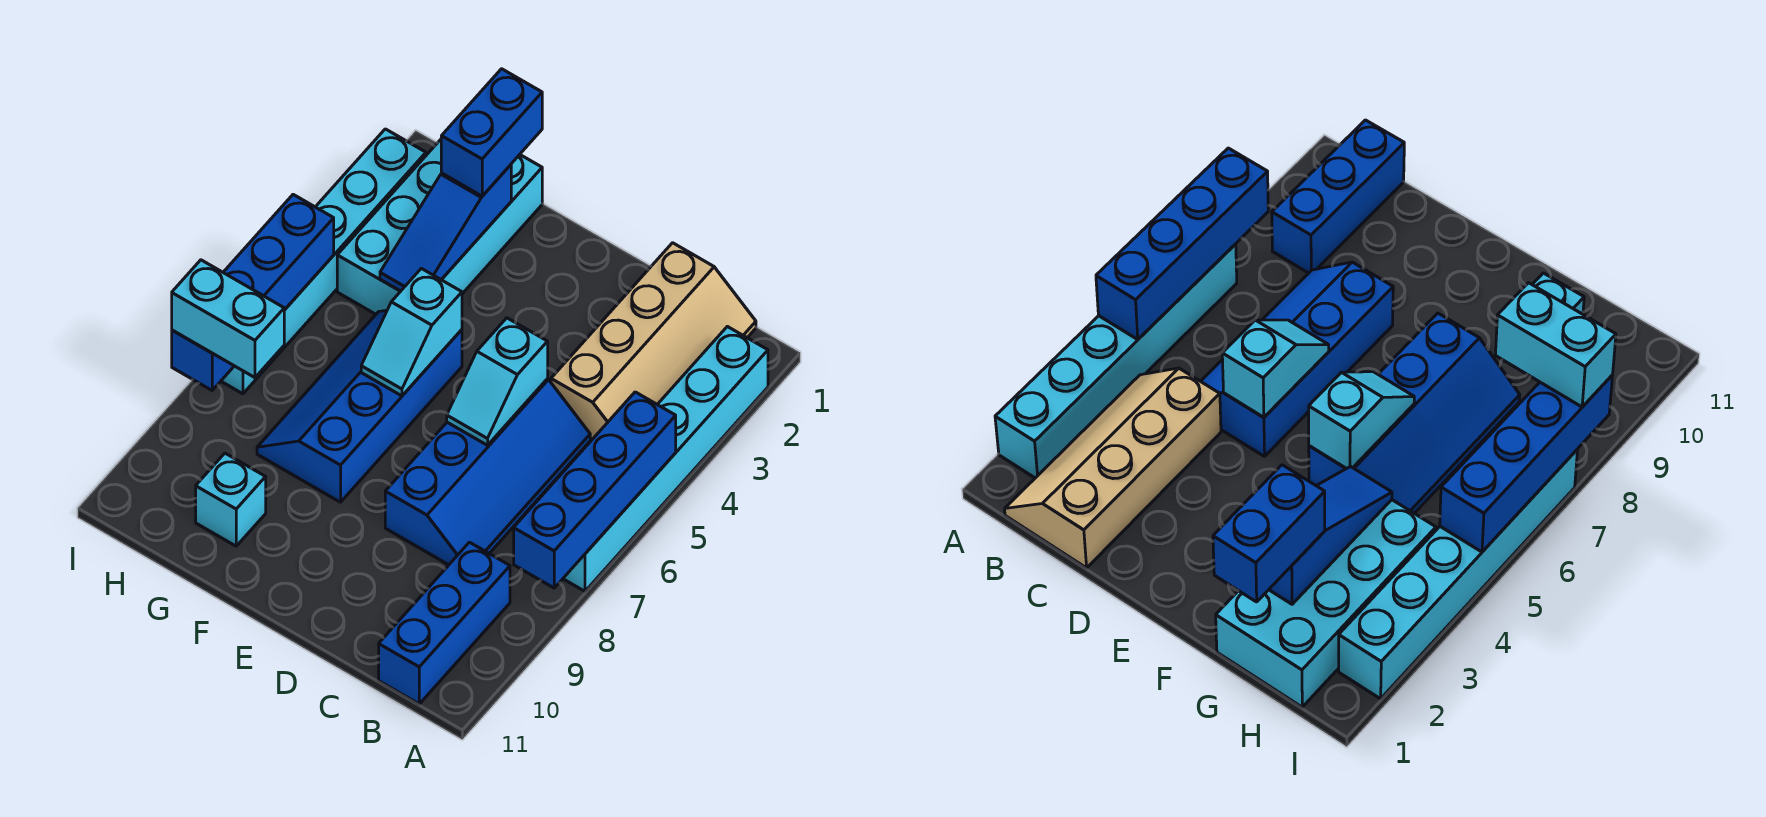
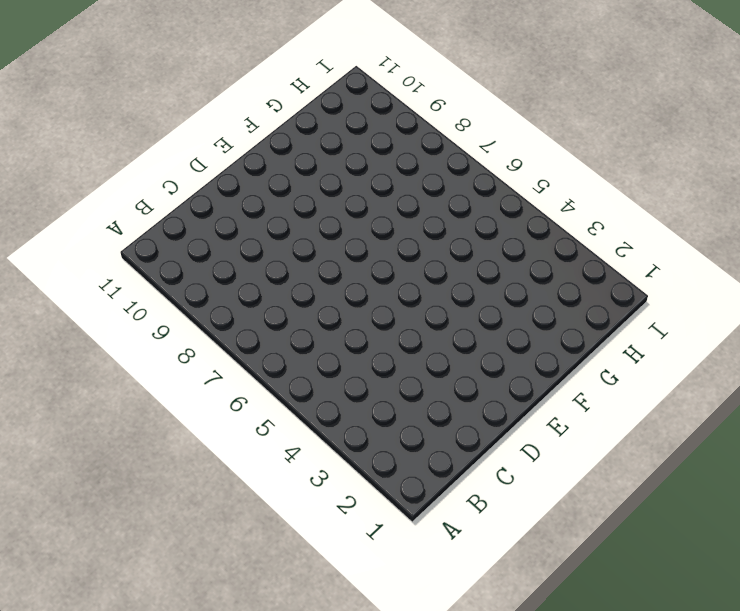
none -> cyan 1x6 brick [563,326,768,591]
none -> tan 2x4 slope [551,243,756,439]
none -> blue 1x3 brick [379,542,510,704]

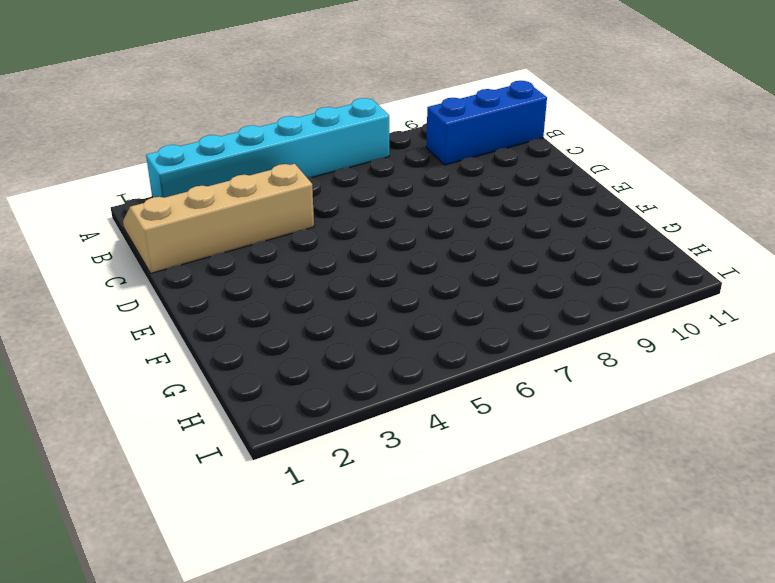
none -> blue 2x4 slope [385,379,590,565]
none -> blue 2x4 slope [257,310,462,502]
none -> cyan 2x4 brick [337,140,542,314]

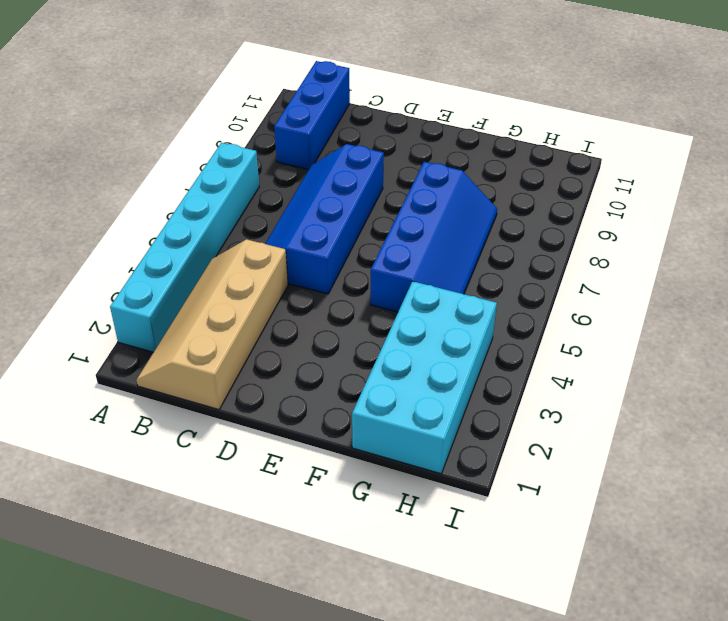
none -> cyan 1x1 brick [196,453,266,546]
none -> cyan 1x6 brick [221,129,426,394]
none -> blue 1x4 brick [514,392,676,588]

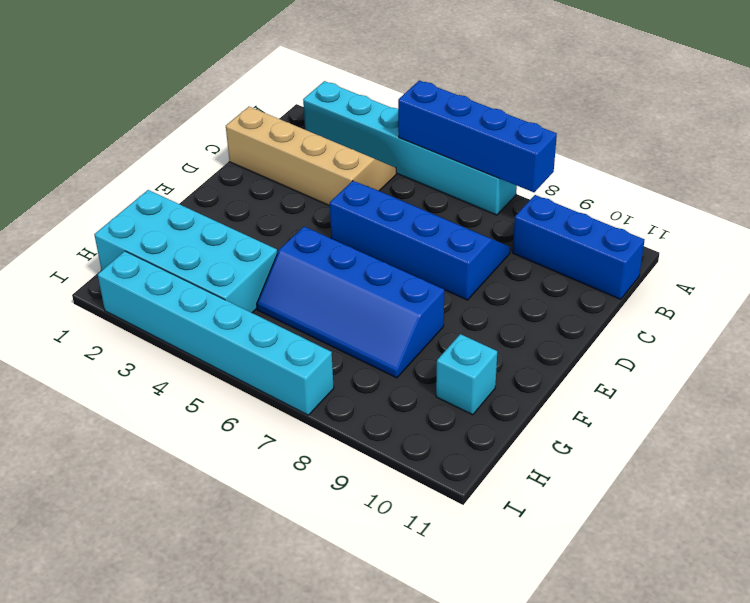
none -> cyan 1x2 slope [447,318,548,445]
none -> cyan 1x2 slope [361,268,462,396]
none -> blue 1x3 slope [380,165,511,291]

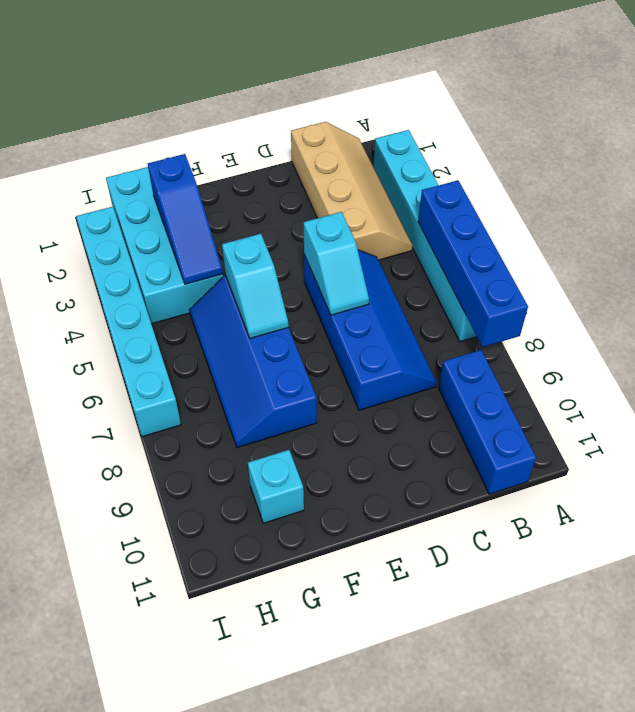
none -> blue 1x4 brick [172,195,334,390]
none -> blue 1x2 brick [441,69,542,196]
none -> cyan 1x2 brick [172,260,284,378]

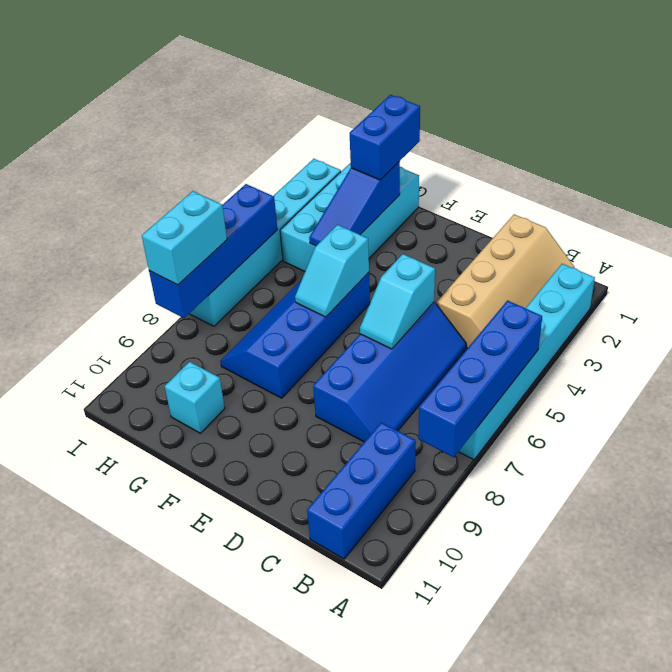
cyan 1x2 brick [142,191,227,285] -> cyan 1x2 brick turned to [172,260,284,378]

